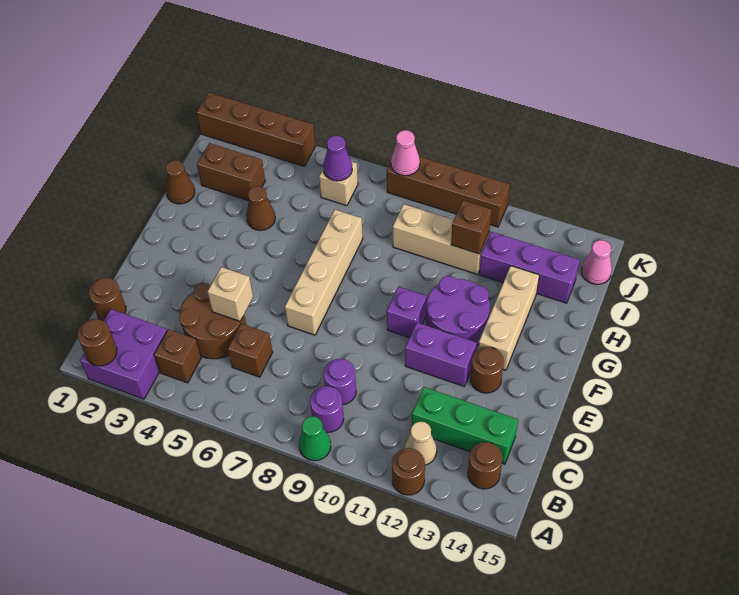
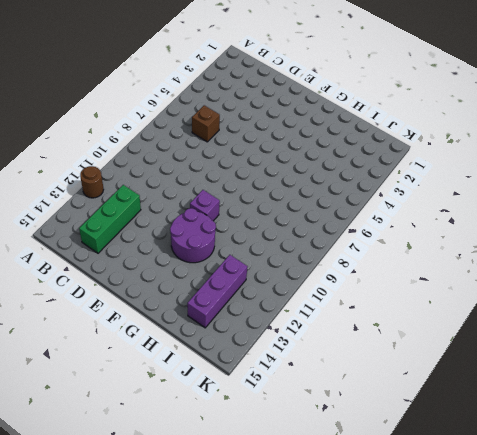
none -> purple 2x2 brick [80,309,167,399]
none -> green 1x1 cone [299,416,331,461]
none -> brown 1x1 brick [154,329,201,383]
none -> purple 1x1 round brick [310,386,344,432]

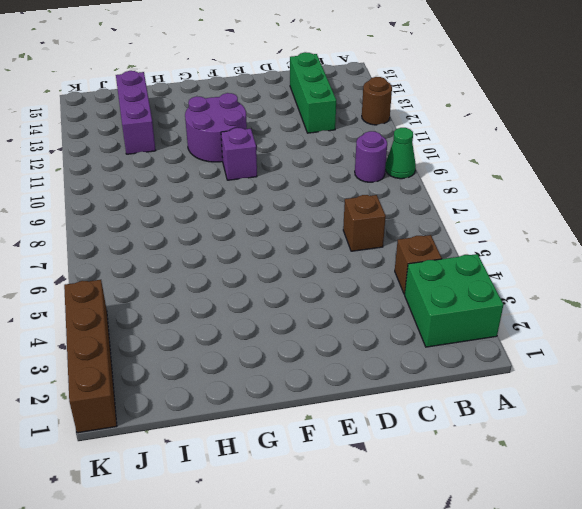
green 2x2 brick [405,254,503,347] -> purple 2x2 brick [80,309,167,399]
none -> tan 1x1 cone [405,422,437,465]
none -> brown 1x1 round brick [468,442,502,489]
none -> brown 1x1 round brick [89,278,126,321]
none -> brown 2x2 round brick [179,283,246,359]

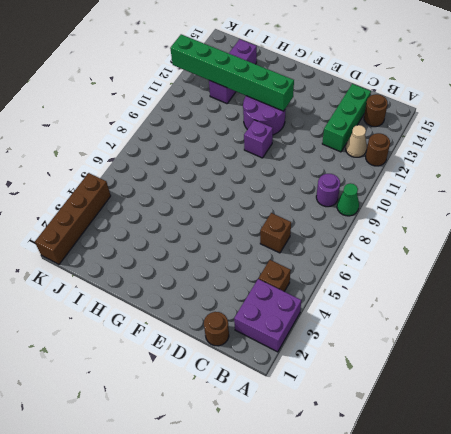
green 1x6 brick [170,34,294,111] -> none
none -> brown 2x2 round brick [179,283,246,359]
none -> purple 1x1 round brick [323,359,356,405]
none -> tan 1x4 brick [285,210,363,335]
none -> purple 1x2 brick [405,323,477,386]

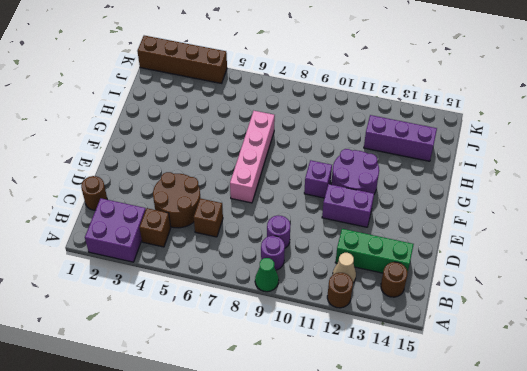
pink 1x4 brick [230,111,275,203] -> tan 1x4 brick [285,210,363,335]
none -> brown 1x1 round brick [470,347,504,393]
none -> tan 1x3 brick [478,266,539,370]
none -> brown 1x1 cone [166,160,195,204]
none -> brown 1x1 cone [246,186,275,230]

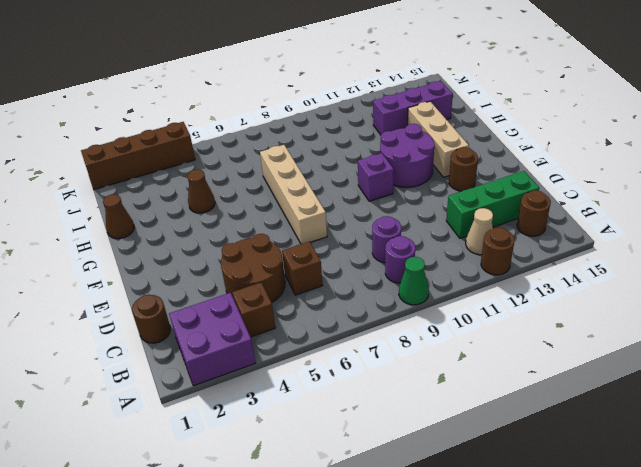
none -> purple 1x2 brick [405,323,477,386]
none -> brown 1x2 brick [197,143,265,201]
none -> tan 1x3 brick [393,204,489,274]
none -> tan 1x1 brick [319,161,358,206]

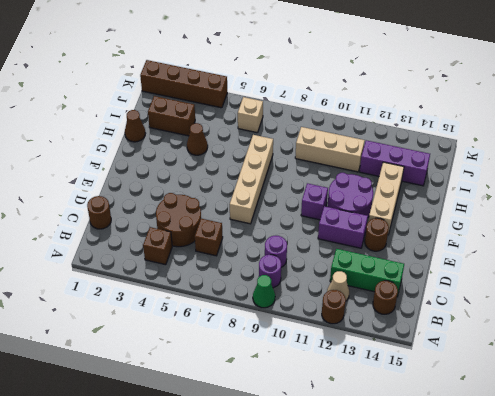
none -> purple 2x2 brick [80,309,167,399]
none -> pink 1x1 cone [581,240,612,284]
none -> brown 1x4 brick [387,156,510,227]
none -> brown 1x1 round brick [77,319,117,366]

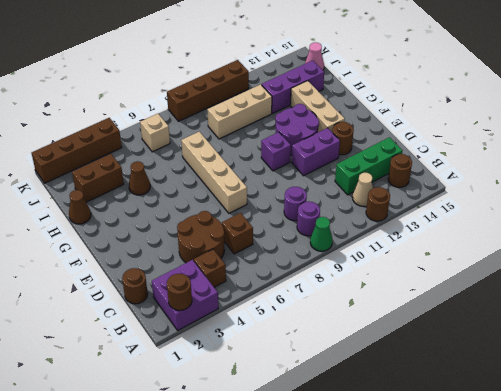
none -> tan 1x1 brick [207,267,253,321]
none -> brown 1x1 brick [451,200,492,254]
none -> purple 1x1 cone [323,136,352,181]
none -> pink 1x1 cone [391,130,420,176]

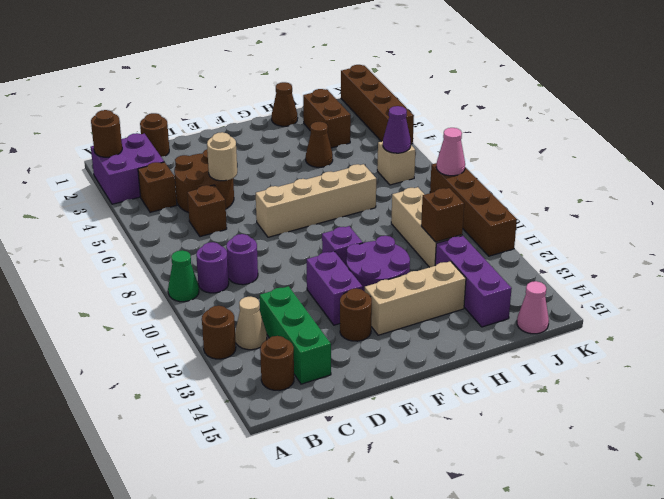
tan 1x1 round brick [207,132,237,181] -> tan 1x1 brick [207,267,253,321]

